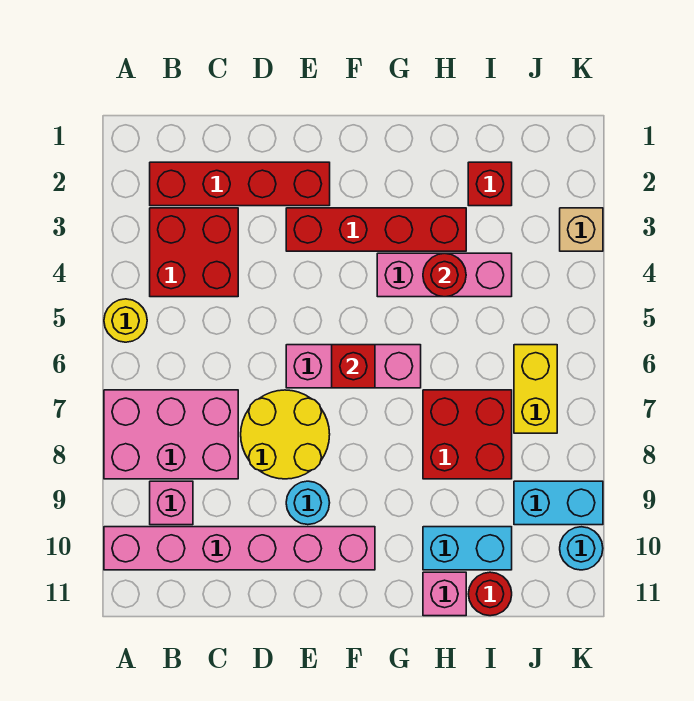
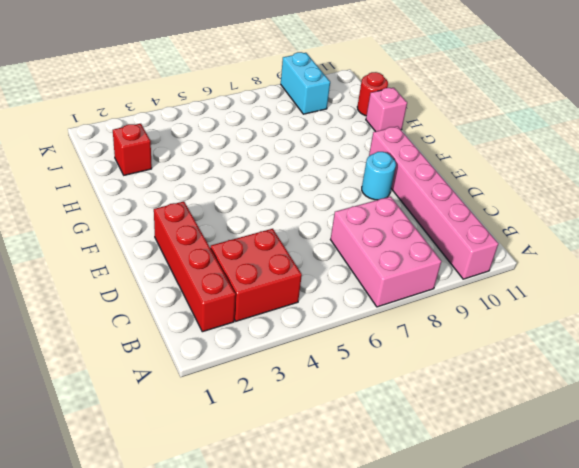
none -> yellow 1x1 round brick [104,299,147,342]
none -> pink 1x1 brick [150,481,193,525]
none -> yellow 2x2 round brick [241,390,330,479]

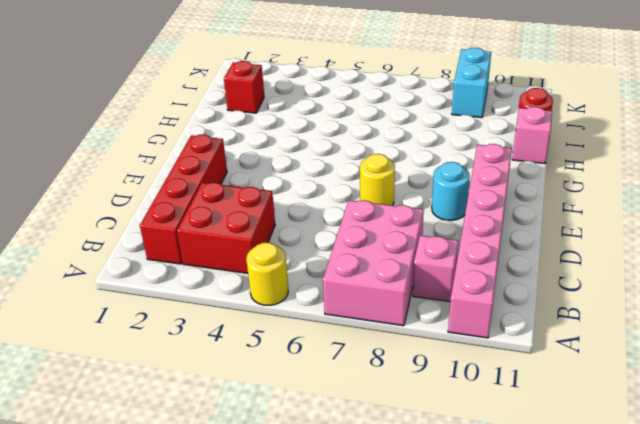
yellow 1x1 round brick [360,154,395,205] -> yellow 2x2 round brick [241,390,330,479]
none -> red 1x4 brick [286,208,466,251]
none -> pink 1x3 brick [286,345,421,388]
none -> pink 1x3 brick [377,253,512,297]

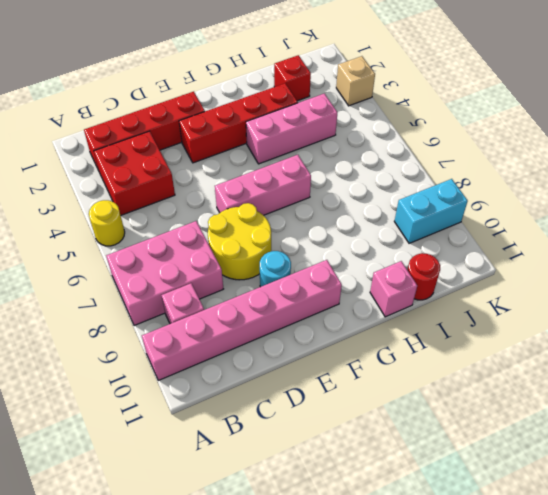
none -> red 2x2 brick [423,390,512,479]
none -> cyan 1x2 brick [423,527,512,570]
none -> yellow 1x2 brick [514,345,557,433]

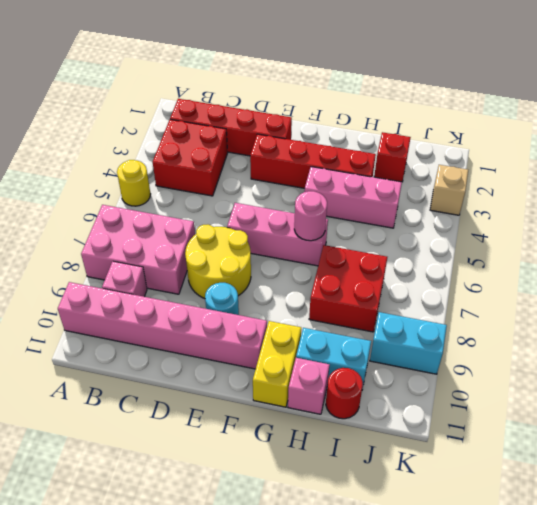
pink 1x1 round brick [294,191,327,241] -> none
yellow 1x2 brick [253,321,301,407] -> yellow 1x2 brick moved to [514,345,557,433]
none -> cyan 1x1 round brick [560,527,603,570]
none -> red 1x1 brick [332,345,375,388]
none -> red 1x1 round brick [423,253,466,297]

